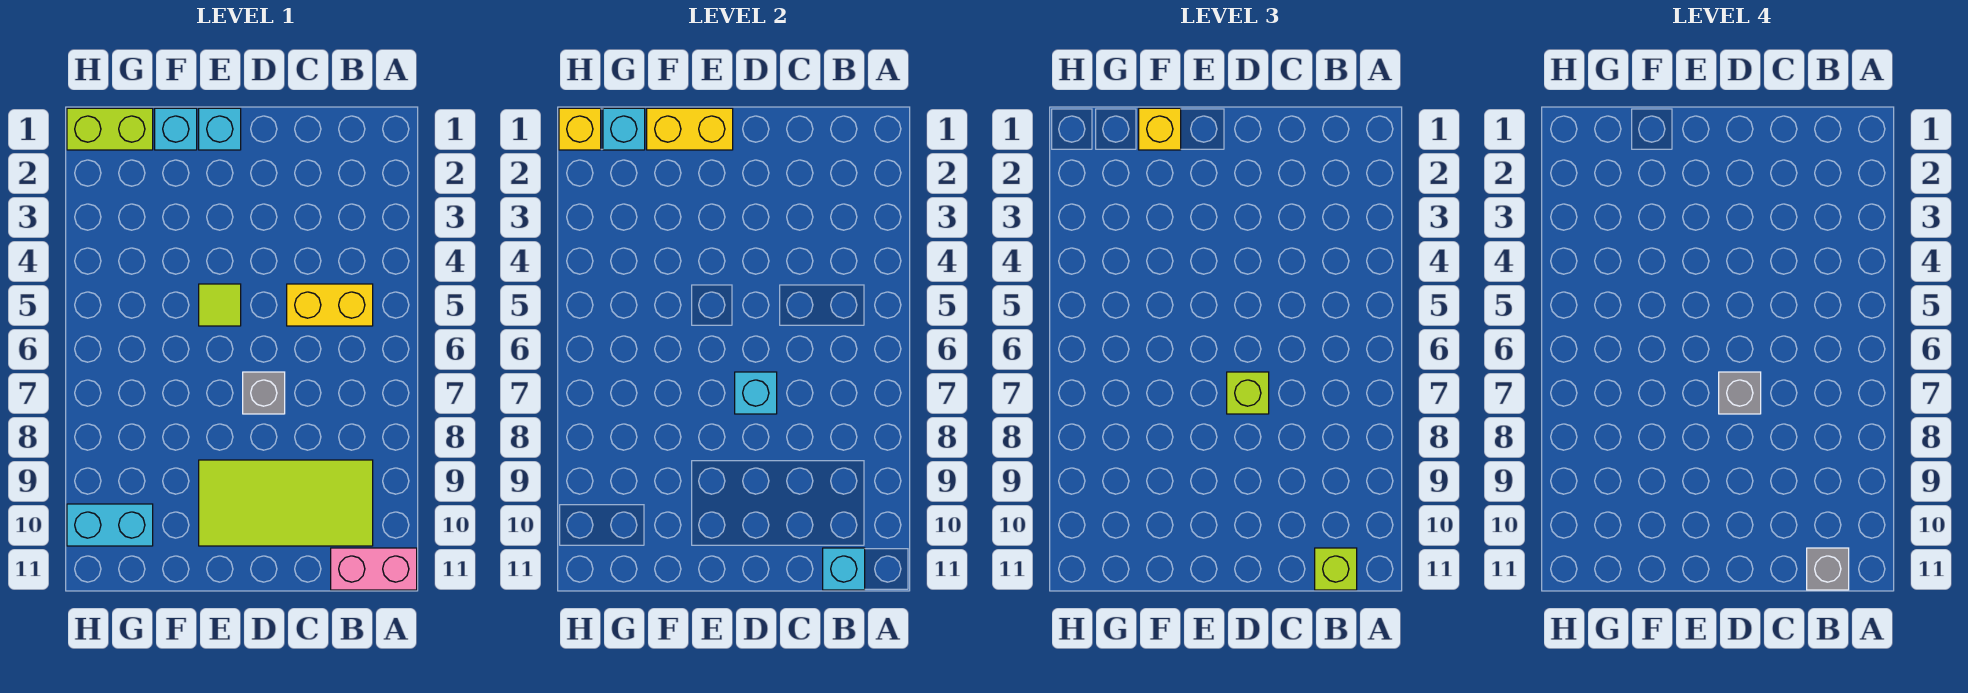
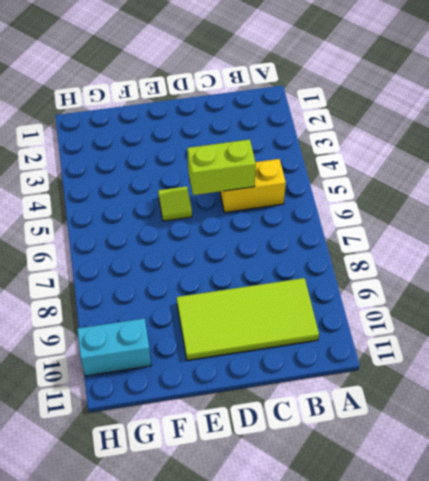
lime 1x2 brick [187,139,256,195] -> lime 1x2 brick moved to [67,108,153,150]
none -> pink 1x2 brick [331,548,417,590]
none -> grey 1x1 brick [243,372,285,414]
none -> cyan 1x1 brick [199,108,241,150]

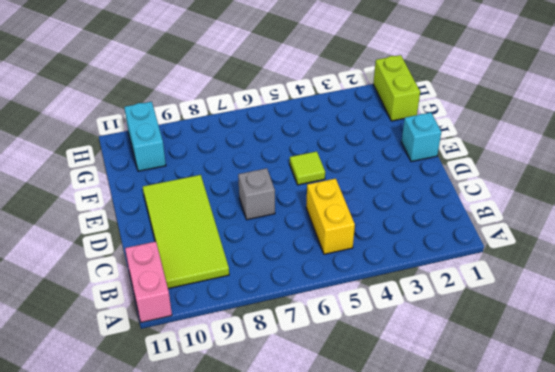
none -> cyan 1x1 brick [155,108,197,150]
none -> cyan 1x1 brick [823,548,865,590]
none -> cyan 1x1 brick [735,372,777,414]

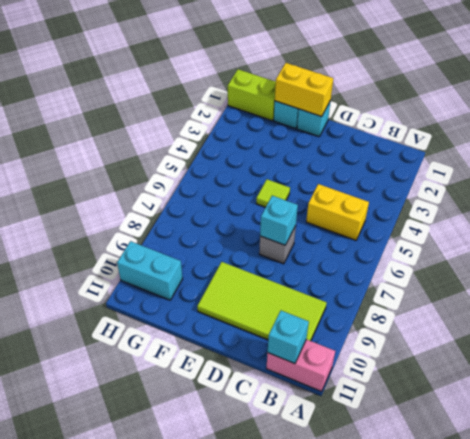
none -> cyan 1x1 brick [603,108,645,150]
none -> yellow 1x1 brick [559,108,601,150]
none -> lime 1x1 brick [1315,548,1357,590]

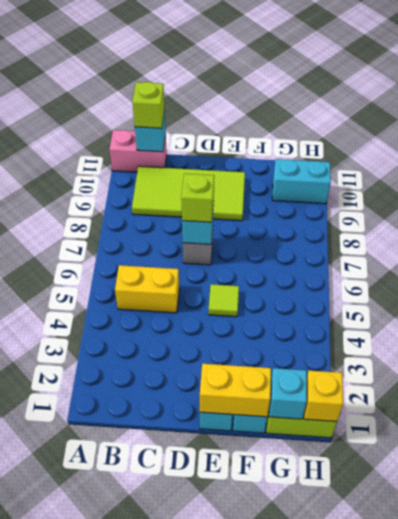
none -> yellow 1x1 brick [1139,108,1181,150]
none -> grey 1x1 brick [1807,548,1849,590]
none -> grey 1x1 brick [1719,372,1761,414]

